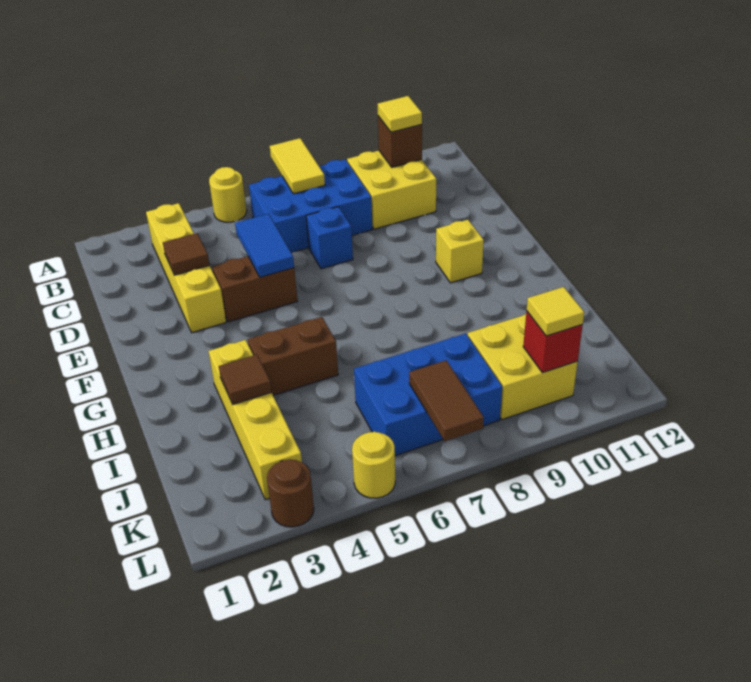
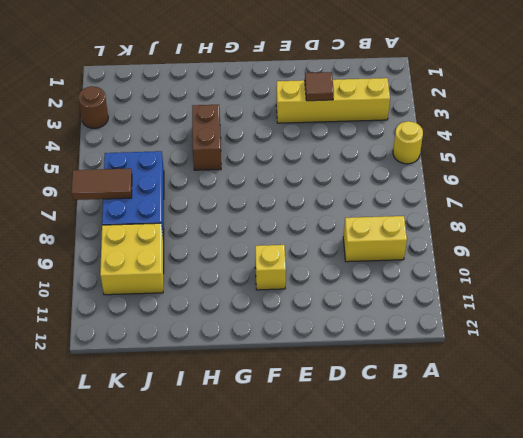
yellow 1x2 brick [343,216,407,262] -> yellow 2x2 brick [347,151,436,229]
none -> blue 2x3 brick [249,159,372,253]
none -> blue 1x1 brick [306,207,353,269]
none -> brown 1x2 brick [212,256,298,322]

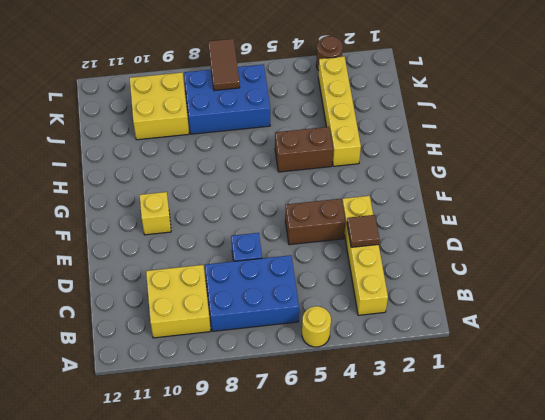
none -> yellow 1x1 round brick [352,432,395,498]
none -> yellow 1x2 tile [270,138,325,194]
none -> brown 1x1 brick [378,116,422,167]

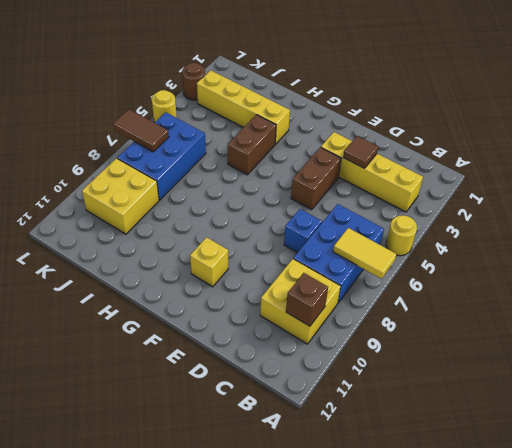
none -> blue 1x2 tile [235,214,294,277]
none -> brown 1x1 tile [219,355,272,404]
none -> red 1x1 brick [523,311,583,373]

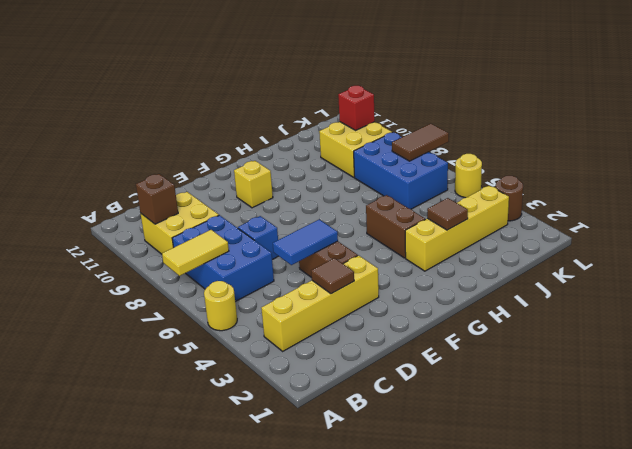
none -> yellow 1x1 tile [378,96,422,132]
none -> yellow 1x1 tile [527,287,584,336]

